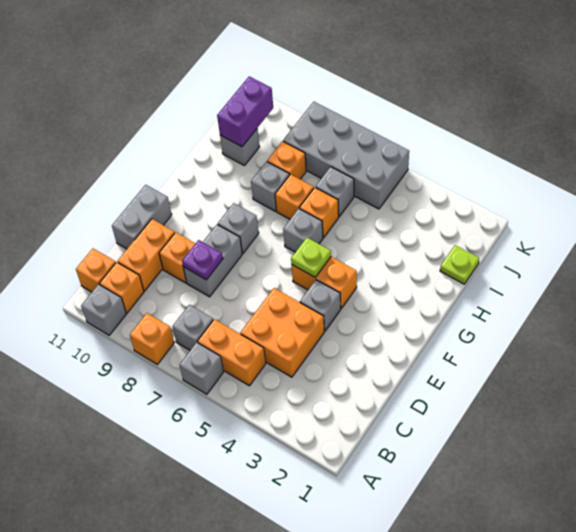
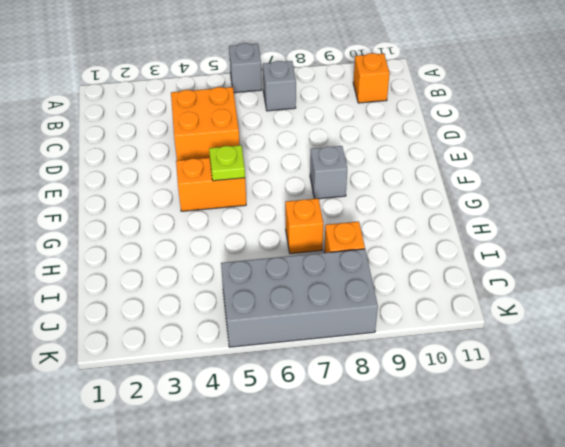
none -> orange 1x1 brick [130,313,174,364]
none -> grey 1x1 brick [81,284,126,335]
none -> orange 1x2 brick [197,319,266,386]

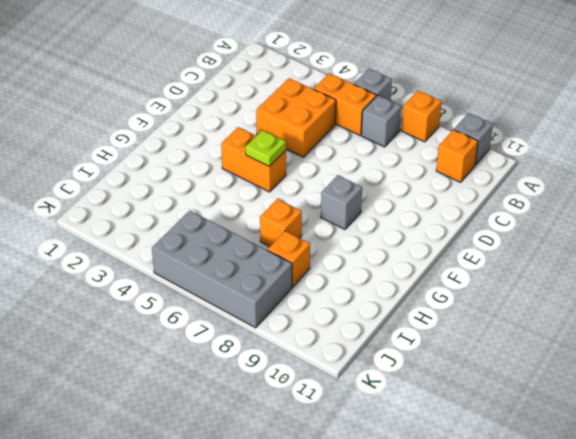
none -> orange 1x1 brick [76,249,116,292]
none -> orange 1x2 brick [118,219,175,291]
none -> grey 1x2 brick [183,224,242,297]

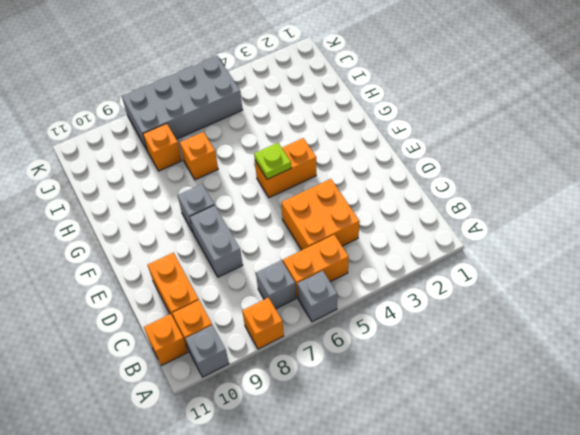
none -> orange 1x1 brick [159,232,196,283]
none -> grey 1x2 brick [112,185,172,249]
none -> grey 1x1 brick [300,280,341,331]

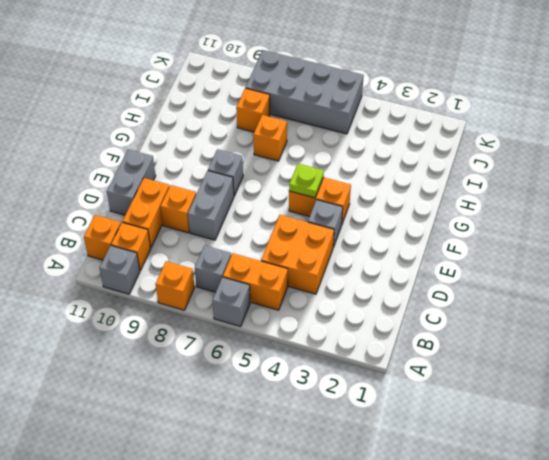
none -> grey 1x1 brick [283,209,323,252]
none -> orange 1x1 brick [300,187,339,238]
none -> grey 1x1 brick [251,162,289,211]

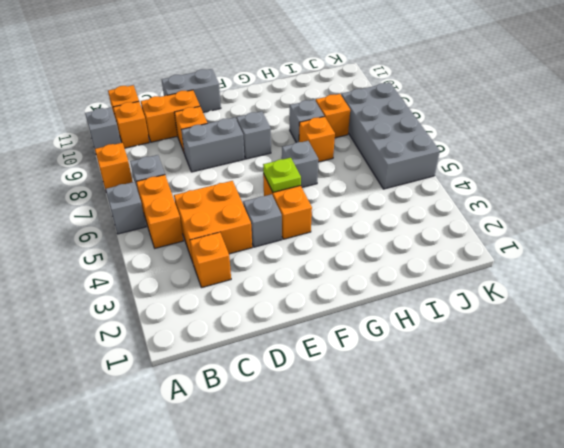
orange 1x1 brick [190,232,231,288] -> orange 1x1 brick moved to [300,187,339,238]
none -> lime 1x1 plate [440,245,479,284]
none -> grey 1x1 brick [316,167,354,217]
none -> grey 1x1 brick [220,128,260,165]

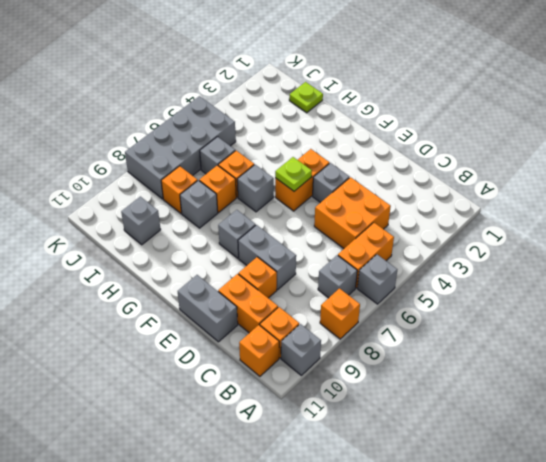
none -> purple 1x1 plate [182,240,223,280]
none -> purple 1x2 brick [217,76,273,147]

